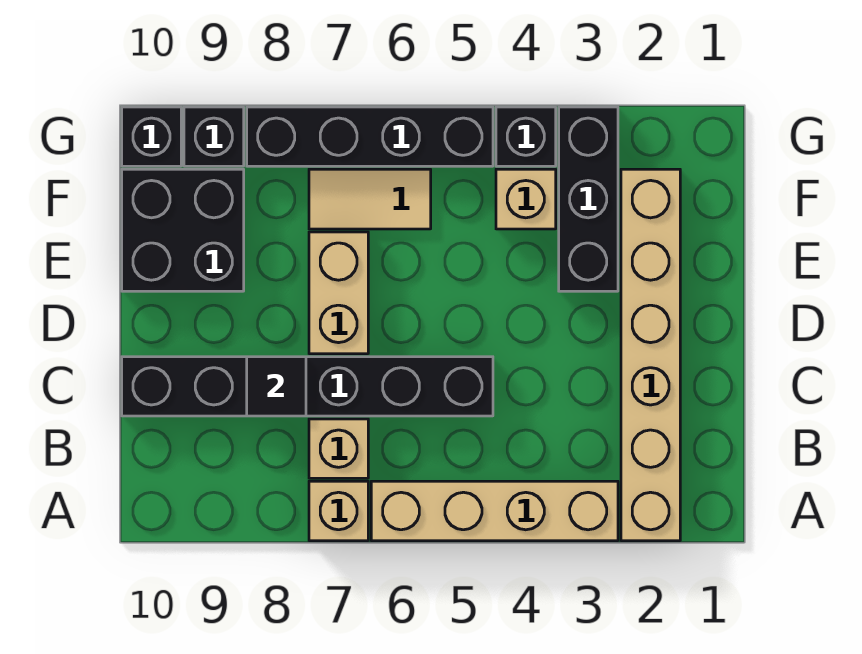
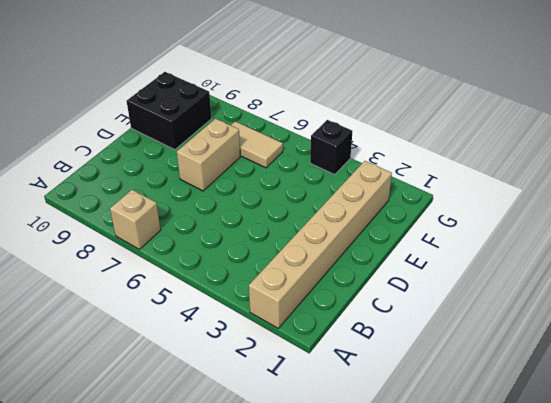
none -> tan 1x4 brick [371,481,618,541]
none -> tan 1x1 brick [309,419,368,478]
none -> black 1x6 brick [122,357,493,416]

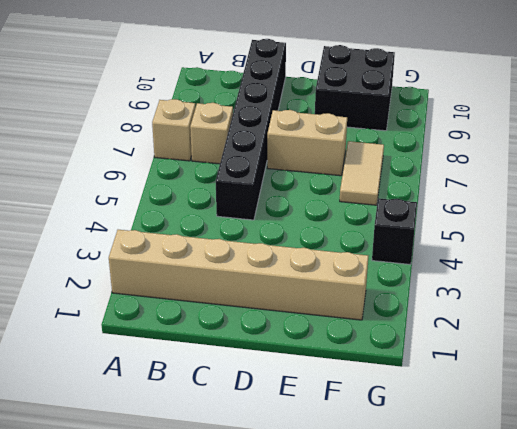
none -> tan 1x4 brick [371,481,618,541]
none -> black 1x3 brick [559,107,618,291]
none -> tan 1x1 brick [496,169,556,229]

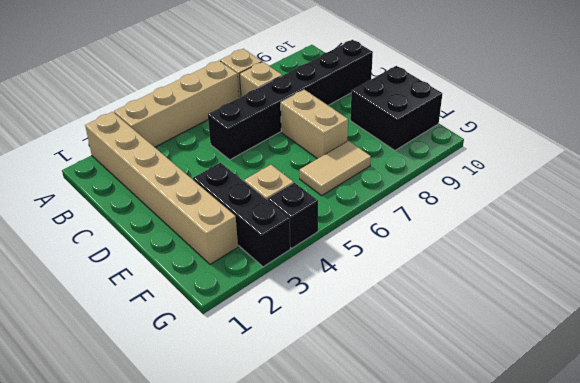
none -> black 1x4 brick [247,107,493,166]
none -> black 1x1 brick [184,107,244,166]
none -> black 1x1 brick [122,107,181,166]

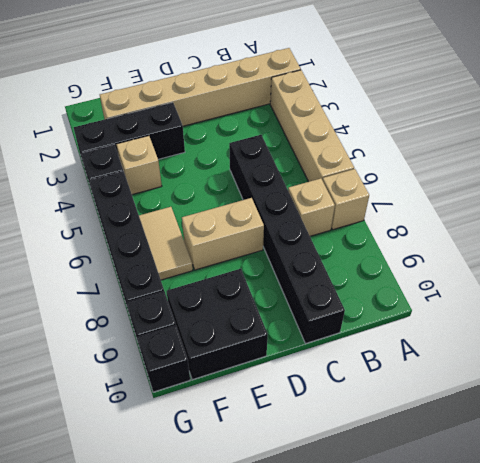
none -> black 1x1 tile [247,357,306,416]

